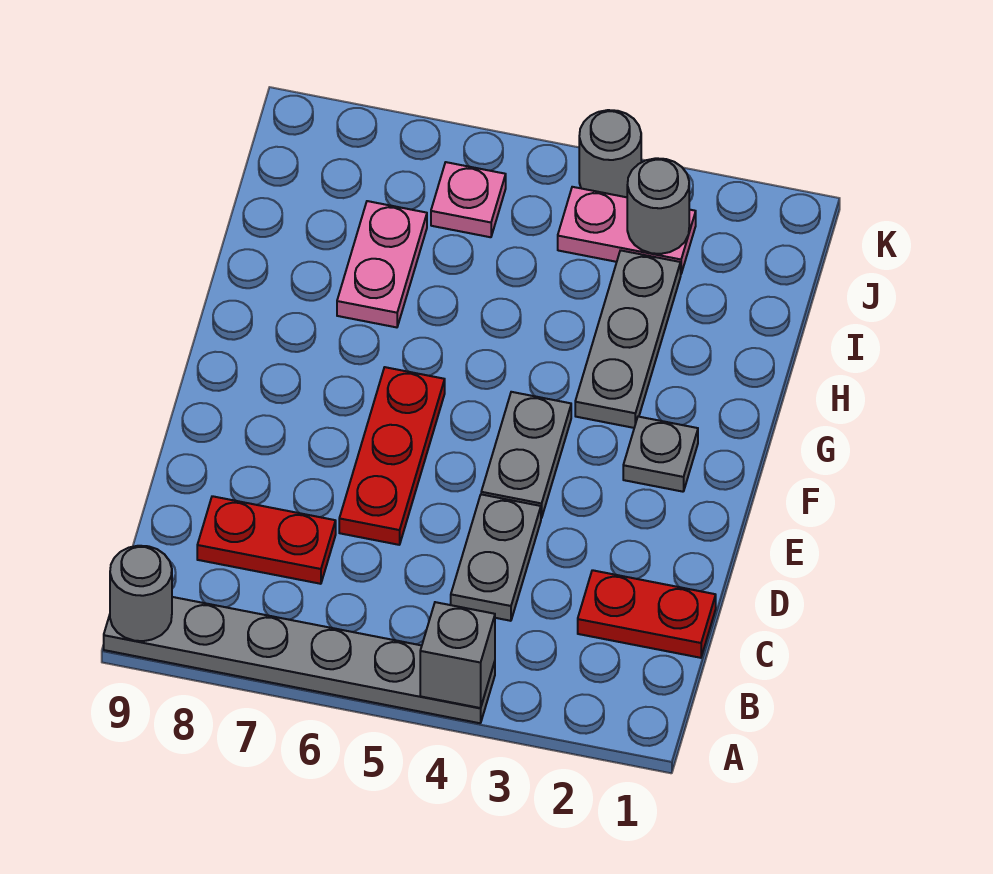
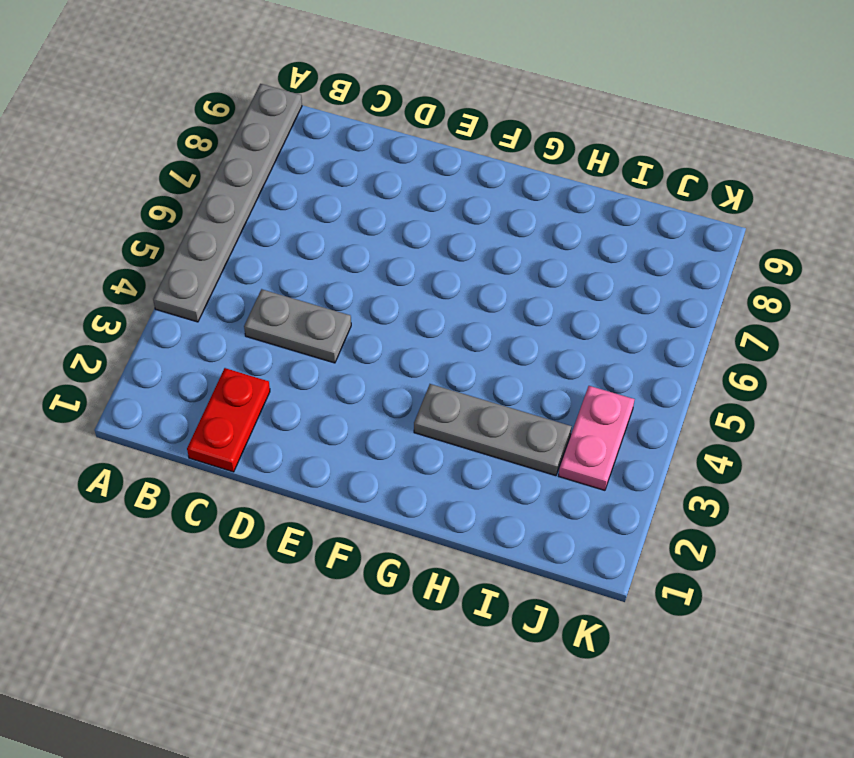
none -> red 1x2 plate [197,496,336,584]
none -> red 1x3 plate [339,367,445,545]
none -> grey 1x2 plate [481,392,571,518]

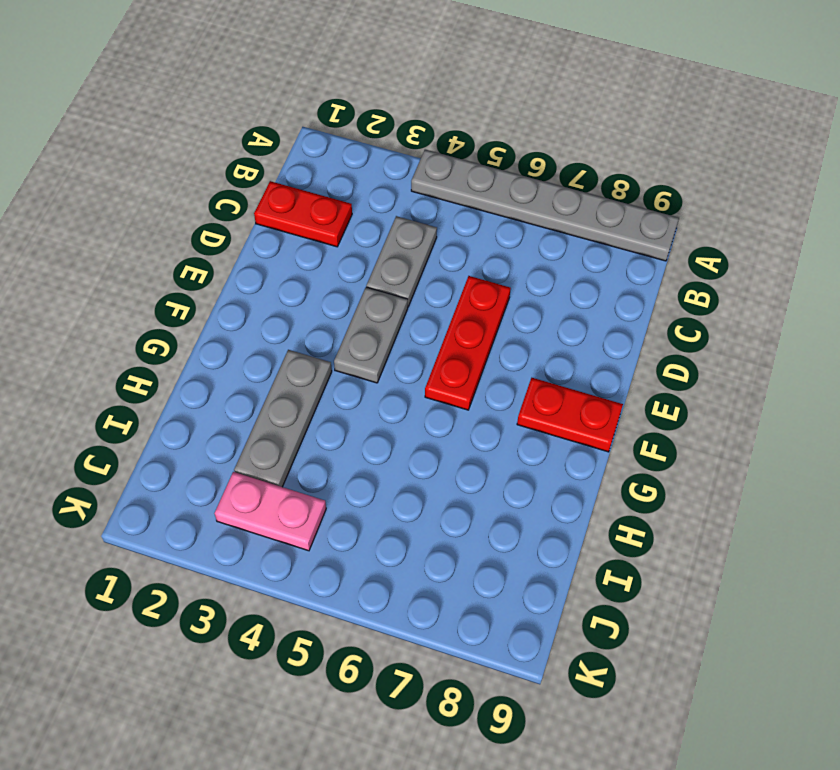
red 1x2 plate [517,378,623,452] -> red 1x2 plate moved to [197,496,336,584]
none -> grey 1x1 plate [623,417,698,492]
none -> pink 1x2 plate [337,201,427,327]
none -> pink 1x1 plate [431,162,506,237]

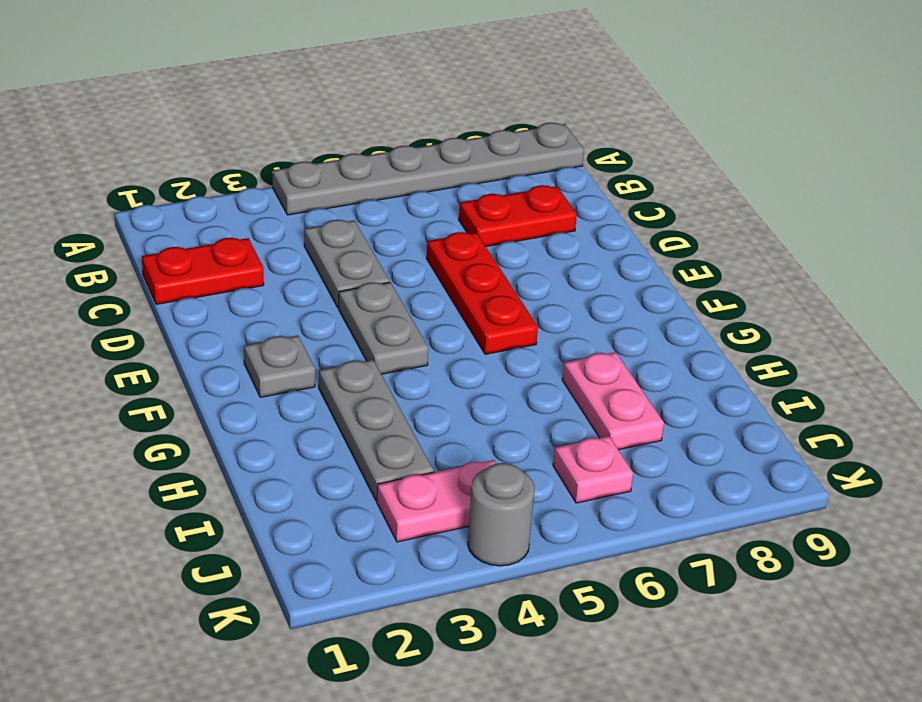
none -> grey 1x1 brick [420,602,495,708]
none -> grey 1x1 round brick [110,546,172,641]
none -> grey 1x1 round brick [627,158,689,254]

